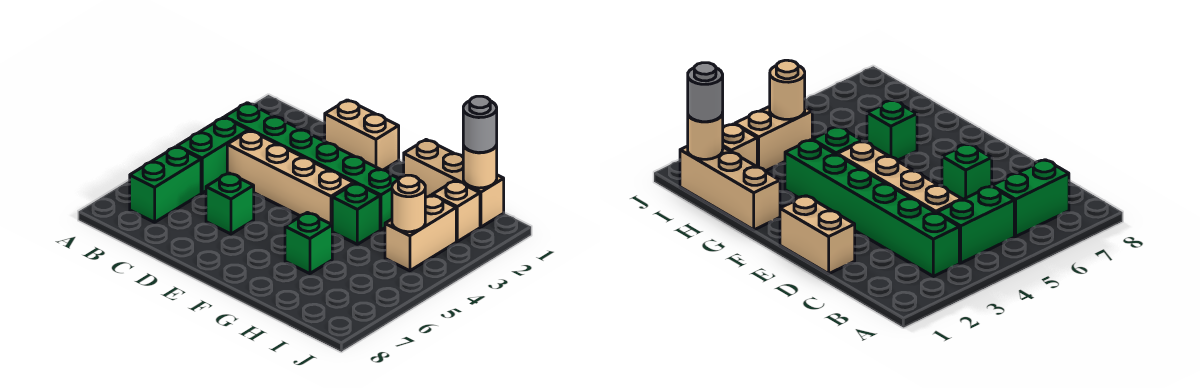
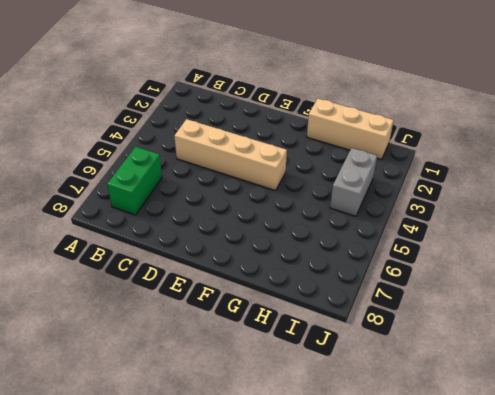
grey 1x2 brick [330,148,377,216] -> tan 1x2 brick [385,195,456,271]
none -> green 1x6 brick [225,103,399,230]
none -> green 1x2 brick [177,117,249,193]
none -> tan 1x2 brick [325,100,399,170]

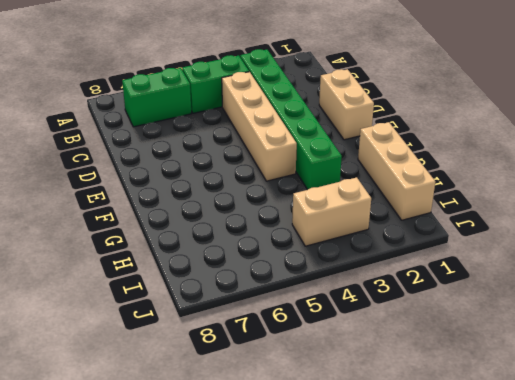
none -> green 1x1 brick [206,173,254,234]
none -> green 1x1 brick [332,183,380,244]
none -> green 1x1 brick [285,213,332,274]

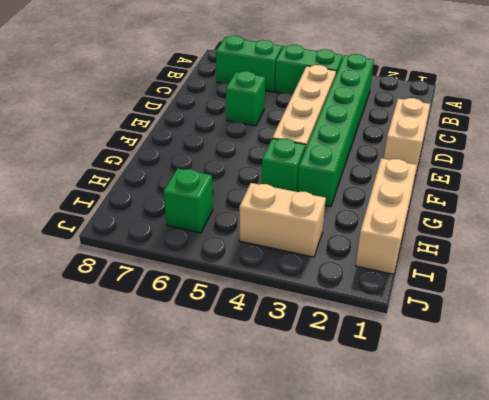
green 1x1 brick [164,168,213,233] -> green 1x1 brick moved to [285,213,332,274]
none -> tan 1x1 brick [432,181,480,241]
none -> tan 1x1 round brick [463,145,497,188]
none -> tan 1x1 round brick [392,175,425,232]

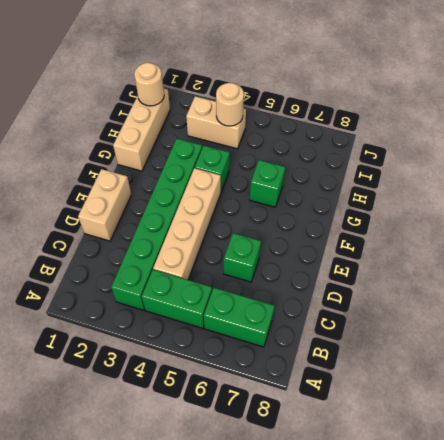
none -> tan 1x1 brick [432,181,480,241]
none -> grey 1x1 round brick [463,96,497,153]

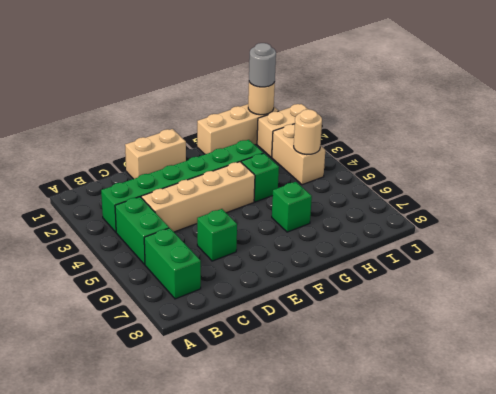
tan 1x2 brick [257,104,307,157] -> tan 1x1 brick [432,181,480,241]

